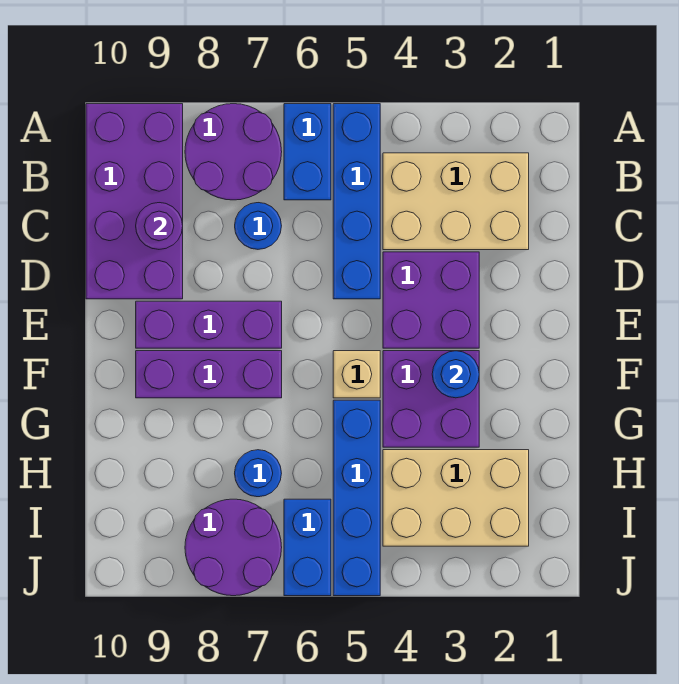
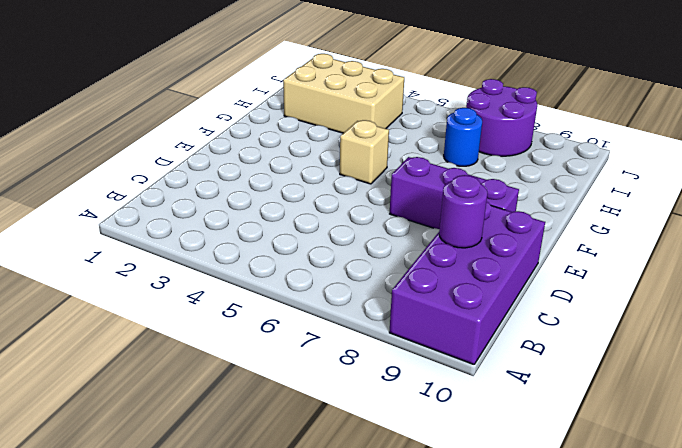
none -> blue 1x4 brick [333,104,380,299]
none -> blue 1x2 brick [284,104,331,200]
none -> purple 2x2 round brick [185,104,282,200]

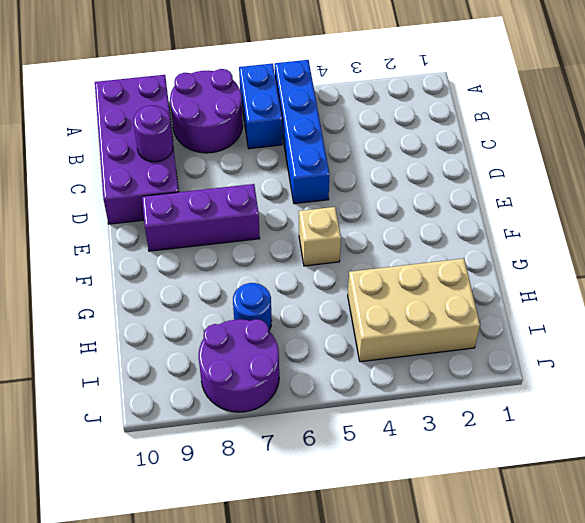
none -> tan 2x3 brick [383,153,529,250]
none -> blue 1x1 round brick [235,203,281,249]
none -> purple 2x2 brick [383,252,479,348]

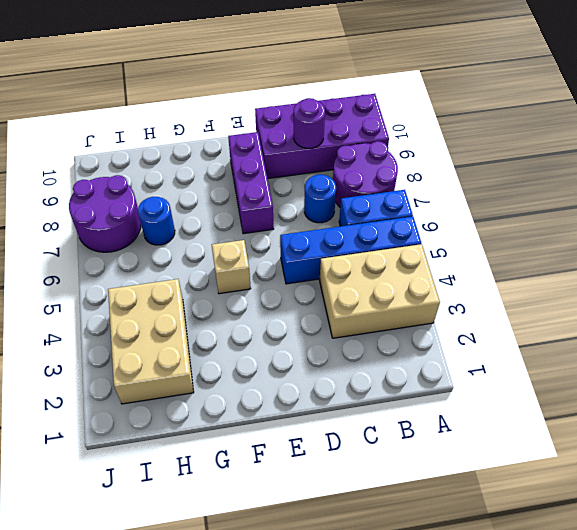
tan 2x3 brick [320,244,440,338] -> tan 2x3 brick turned to [383,153,529,250]
none -> purple 2x2 brick [383,252,479,348]
none -> purple 2x2 brick [383,351,479,447]
none -> purple 1x3 brick [136,351,282,398]

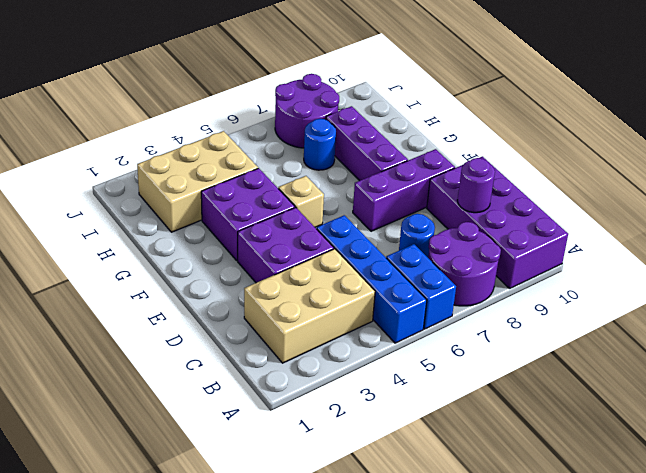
purple 1x3 brick [326,106,408,181] -> purple 1x3 brick turned to [136,351,282,398]
none -> blue 1x4 brick [333,400,380,596]
none -> blue 1x2 brick [284,499,331,596]
none -> blue 1x1 round brick [432,351,479,398]

